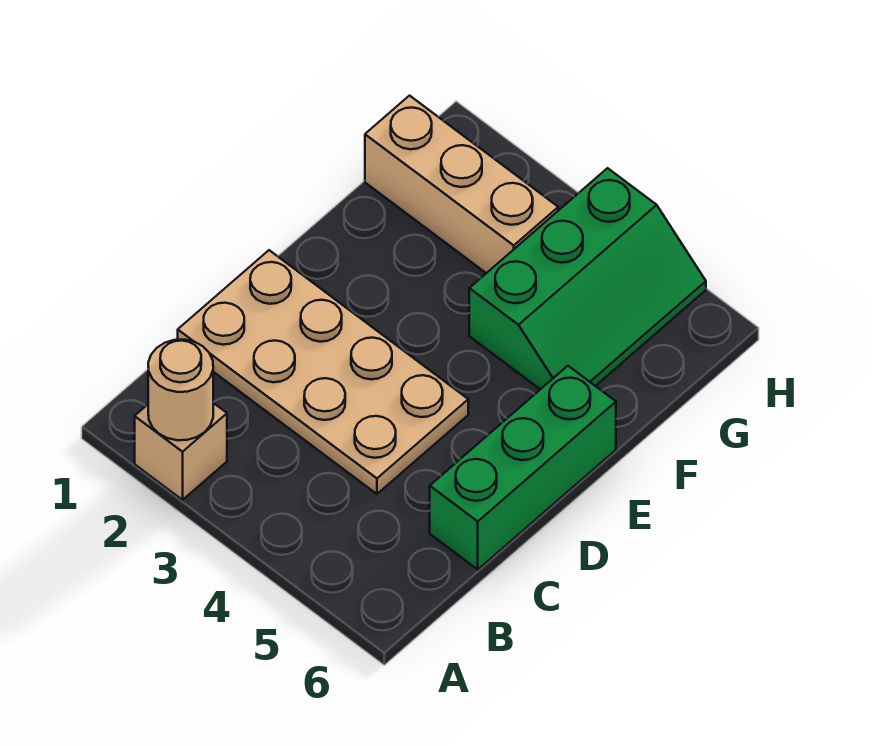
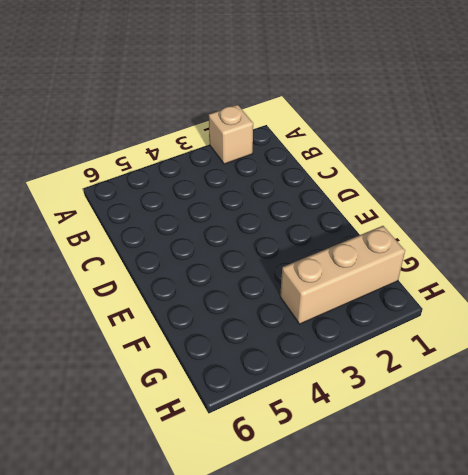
none -> tan 2x4 plate [178,250,468,494]
none -> green 1x3 brick [430,366,616,570]

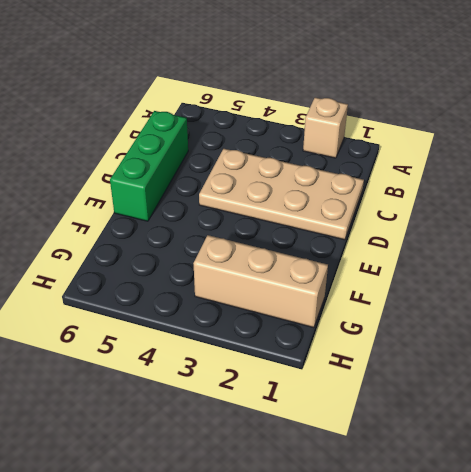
none -> green 2x3 slope [469,168,706,389]
none -> tan 1x1 round brick [148,340,213,440]

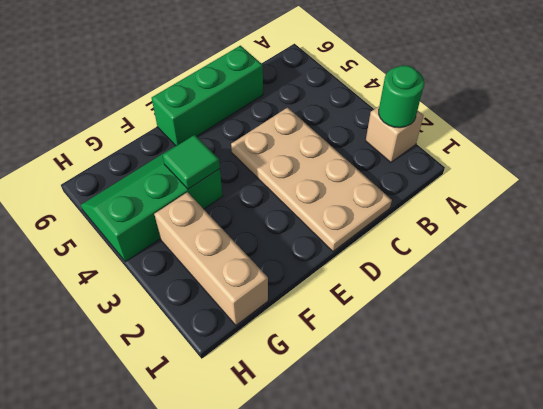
green 1x1 round brick [379,65,424,128] -> tan 1x1 round brick [148,340,213,440]
green 1x1 tile [163,135,220,189] -> none

